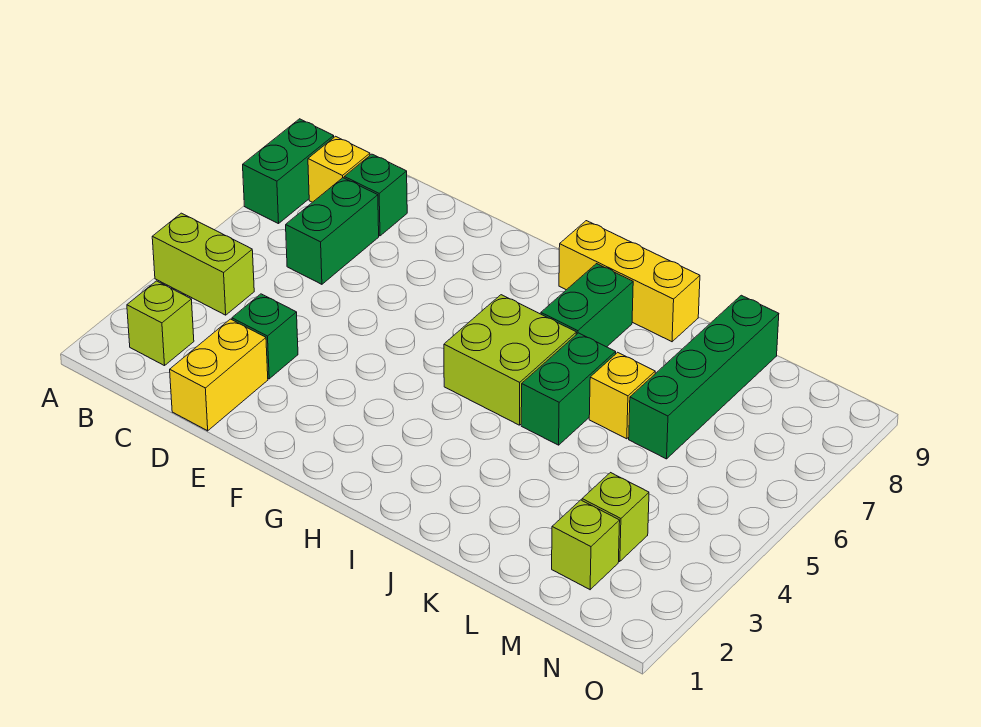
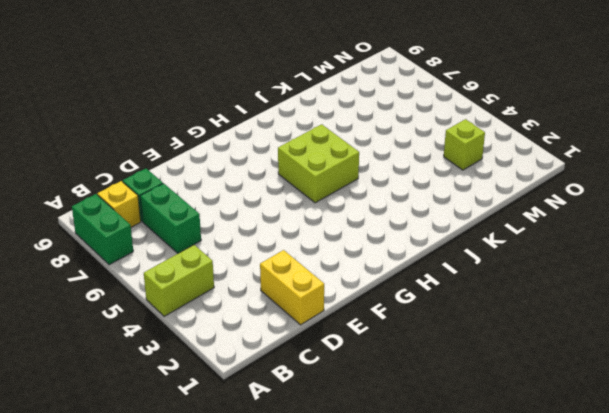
none -> lime 1x1 brick [127,281,194,366]
none -> green 1x1 brick [232,294,298,379]
none -> yellow 1x3 brick [559,221,700,342]

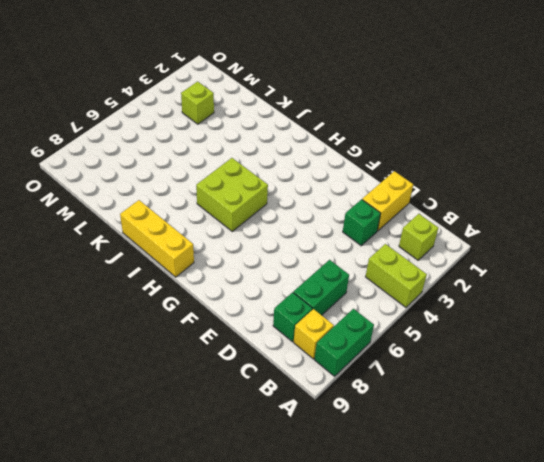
none -> green 1x2 brick [541,264,633,347]
none -> green 1x2 brick [521,333,616,445]
none -> yellow 1x1 brick [589,352,655,439]

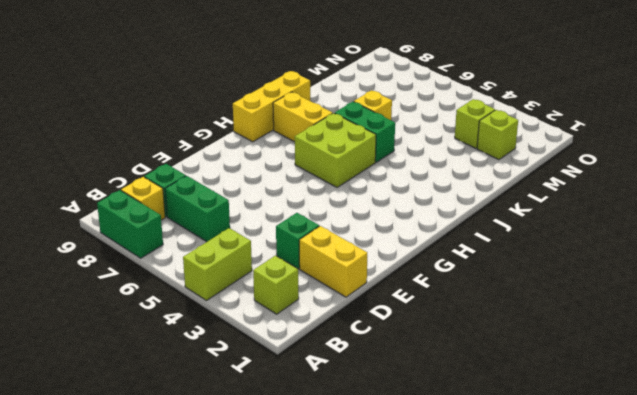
yellow 1x2 brick [273,92,333,142] -> green 1x2 brick [541,264,633,347]
none -> green 1x4 brick [629,295,779,459]

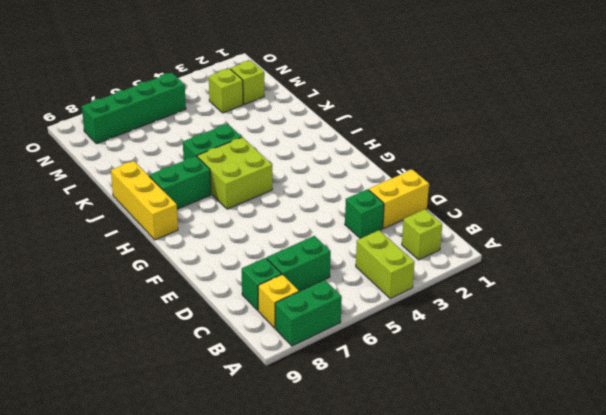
green 1x4 brick [82,73,186,144] -> green 1x4 brick moved to [629,295,779,459]
none -> yellow 1x1 brick [589,352,655,439]

